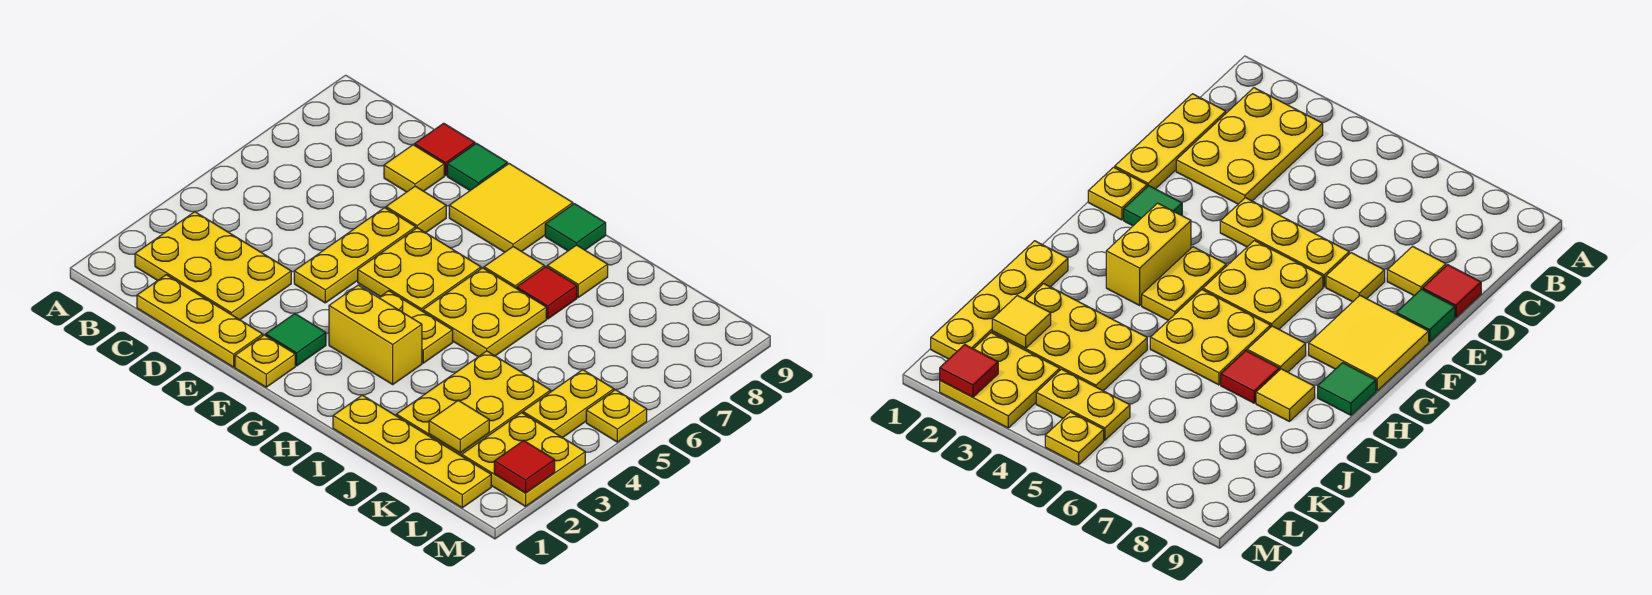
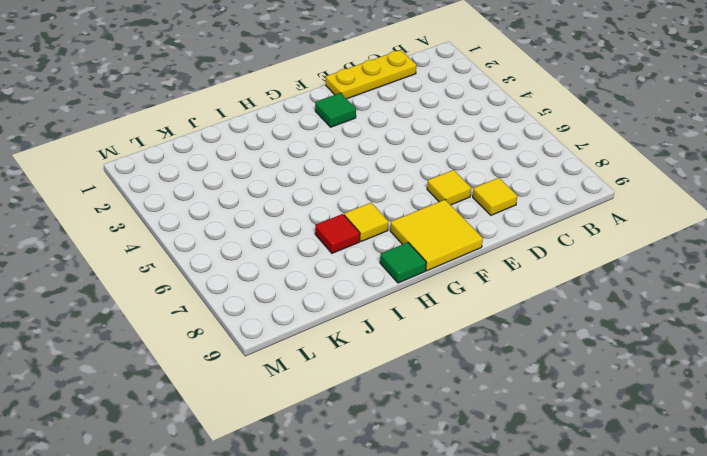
none -> yellow 2x3 plate [135,212,291,320]
none -> red 1x1 tile [415,123,475,176]
none -> yellow 1x3 plate [294,208,416,303]

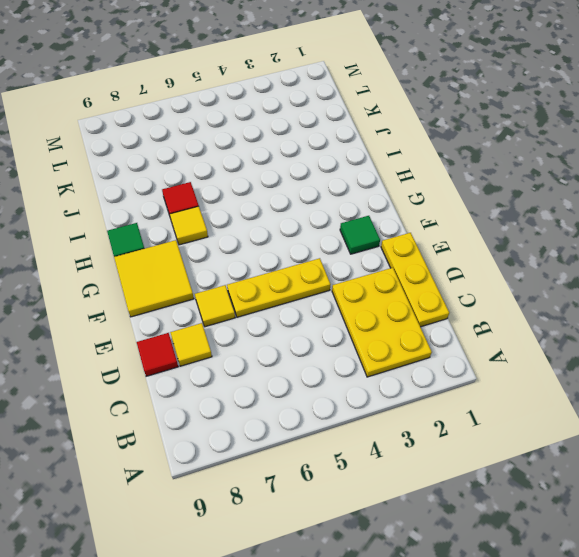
none -> green 1x1 tile [447,143,508,190]
none -> yellow 1x1 plate [235,335,295,387]
none -> yellow 2x2 plate [358,228,481,311]

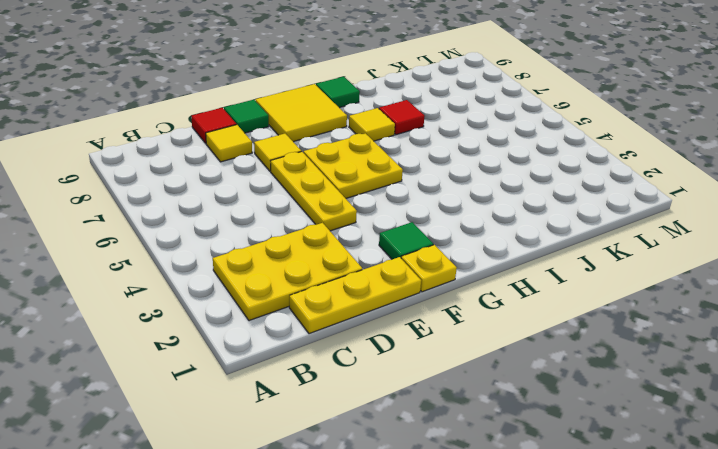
none -> yellow 1x2 brick [329,285,422,384]
none -> yellow 1x2 plate [379,291,453,363]
none -> yellow 2x2 plate [423,268,546,357]

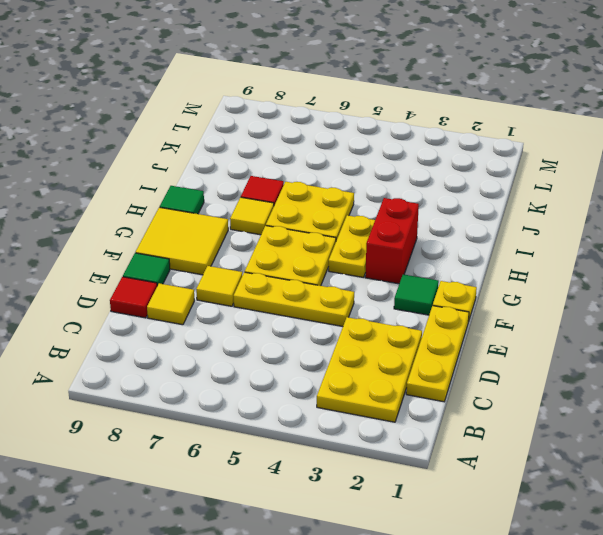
red 1x2 brick [365,198,419,284] -> yellow 1x2 brick [329,285,422,384]
none -> yellow 1x4 plate [333,395,491,508]
none -> yellow 1x1 tile [547,245,608,297]
none -> yellow 2x3 plate [396,351,551,456]

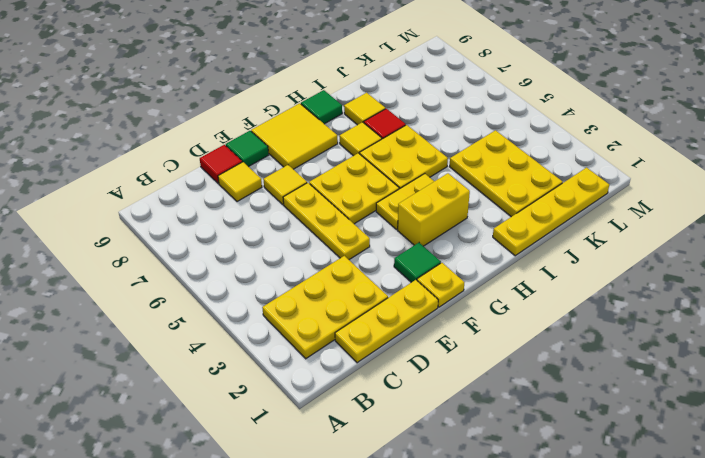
none -> yellow 2x2 plate [462,413,585,506]
none -> yellow 1x2 plate [523,370,614,438]
none -> yellow 1x1 plate [586,390,647,442]

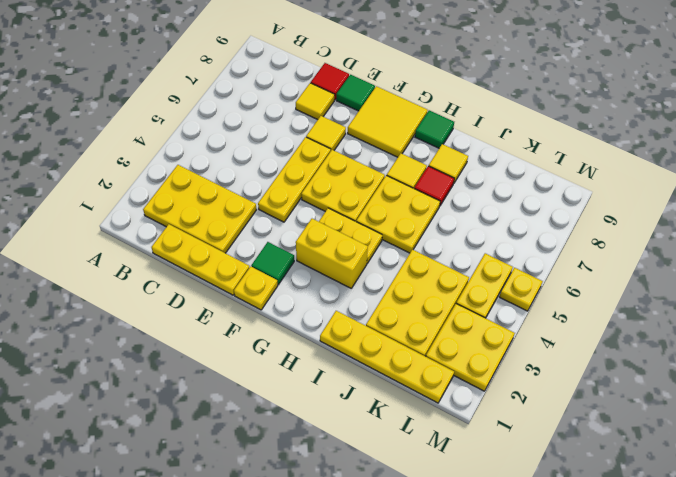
none -> yellow 1x1 tile [429,400,489,453]
none -> red 1x1 tile [494,441,555,493]

